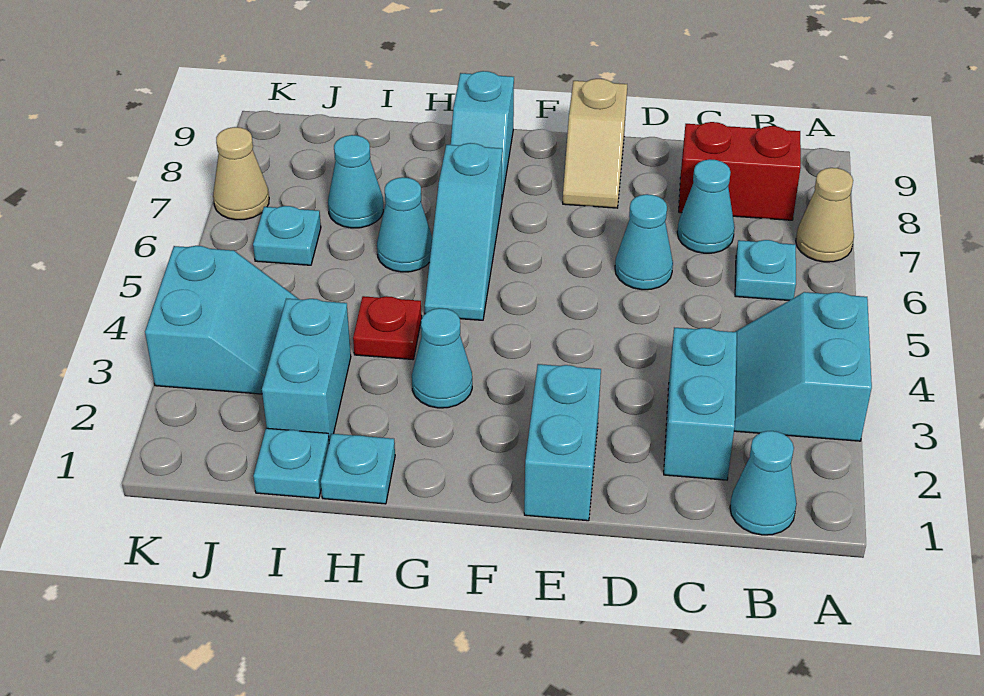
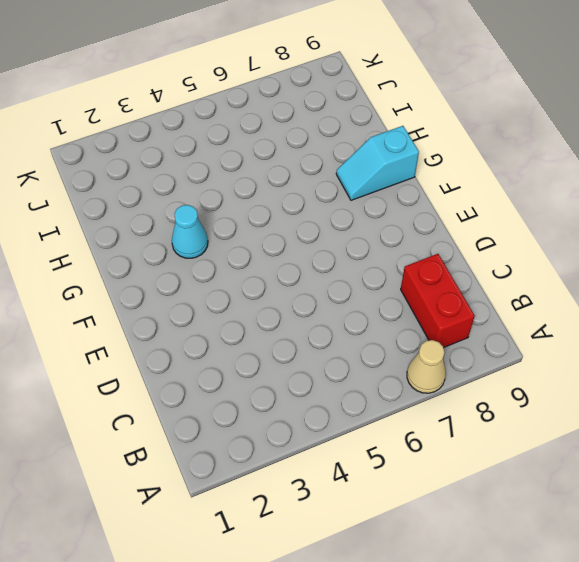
none -> cyan 2x2 slope [734,292,872,441]
none -> cyan 1x1 cone [730,431,797,535]
none -> cyan 1x1 plate [735,240,796,300]

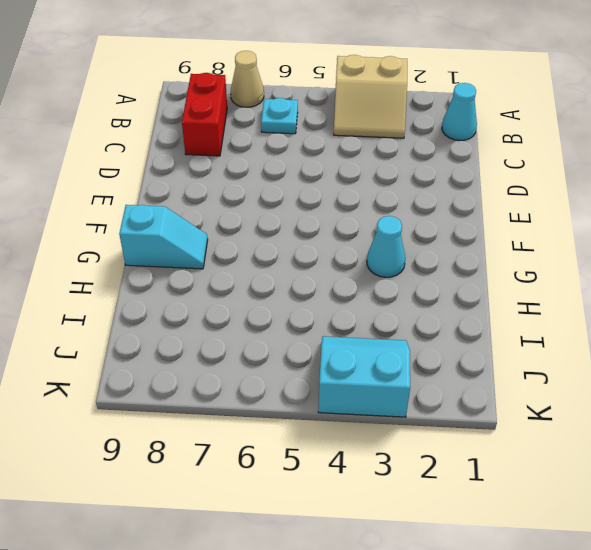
tan 2x2 slope [334,55,407,138] -> cyan 2x2 slope [734,292,872,441]
none -> cyan 1x2 brick [664,328,737,480]
none -> cyan 1x1 cone [677,159,735,253]
none -> cyan 1x1 cone [615,194,673,290]

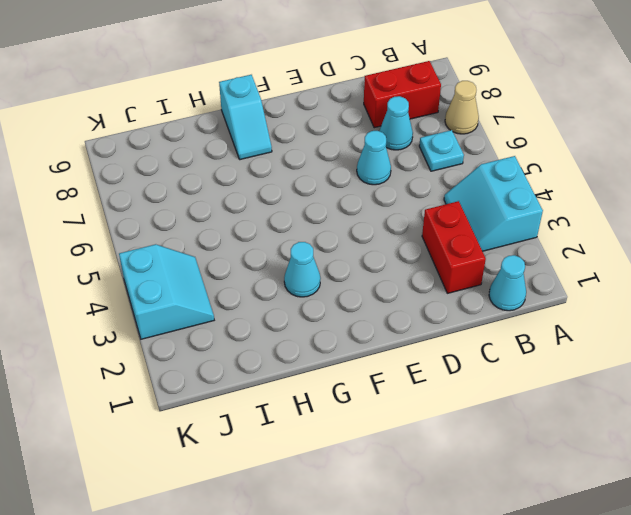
red 1x2 brick [422,201,486,293] -> cyan 1x2 brick [664,328,737,480]
none -> cyan 1x2 brick [524,364,601,521]
none -> tan 1x2 slope [563,79,627,208]
none -> cyan 1x3 slope [425,143,502,320]

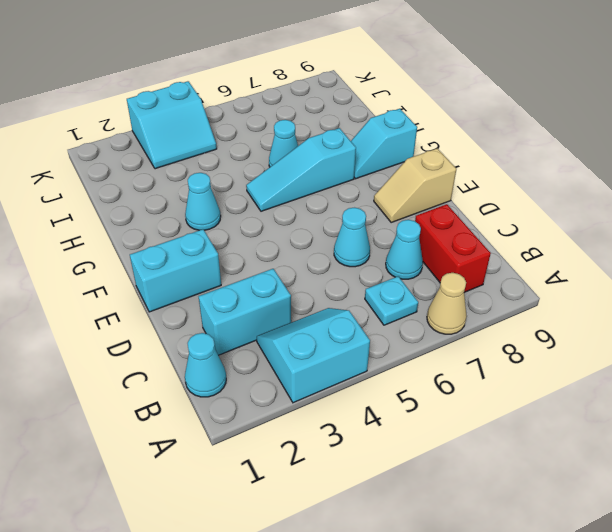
none -> cyan 1x1 plate [321,434,395,504]
none -> red 1x1 plate [353,296,422,360]
none -> cyan 1x1 plate [253,428,329,498]

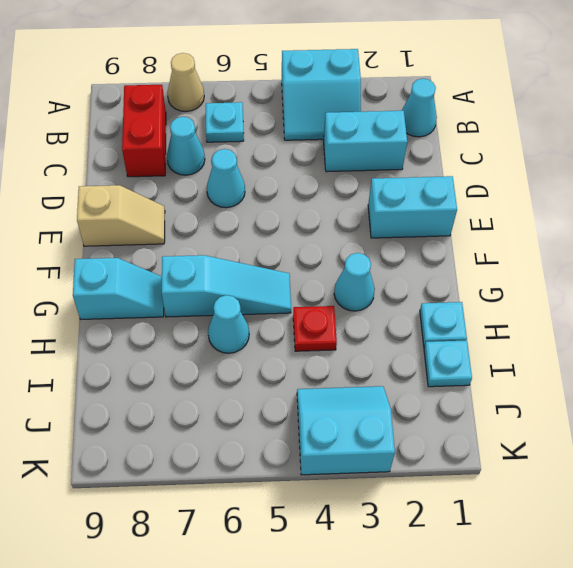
none -> cyan 1x2 brick [262,299,351,442]
none -> cyan 1x1 cone [328,135,383,228]
none -> cyan 1x1 plate [253,206,321,265]

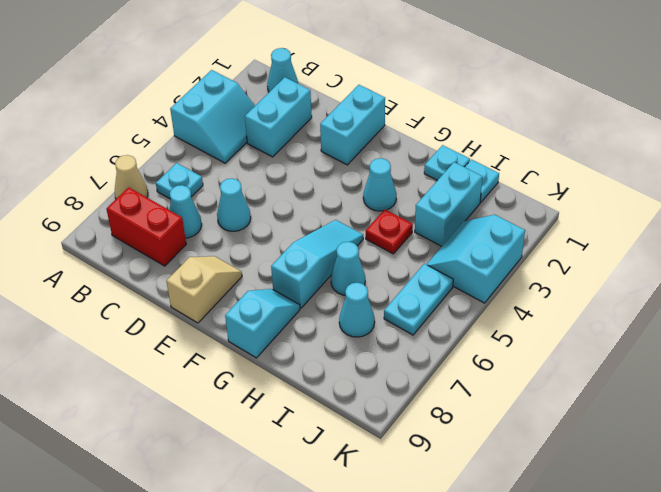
cyan 1x2 plate [384,264,453,335] -> cyan 1x1 plate [253,206,321,265]
none -> tan 1x1 cone [213,127,269,220]

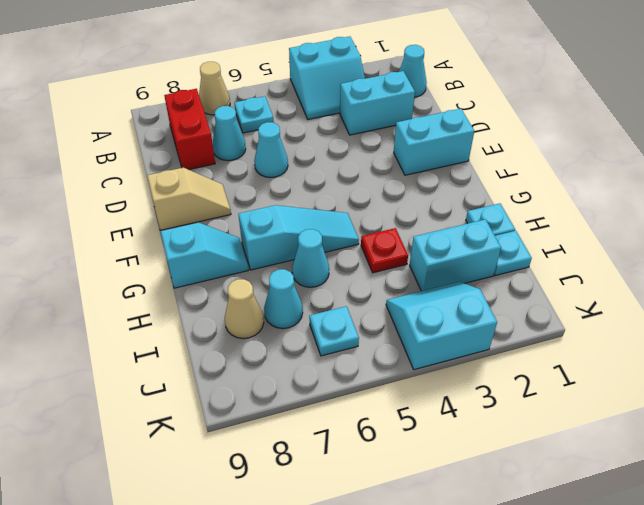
tan 1x1 cone [225,279,264,339] -> tan 1x1 cone moved to [213,127,269,220]
none -> cyan 1x1 cone [412,308,472,408]

